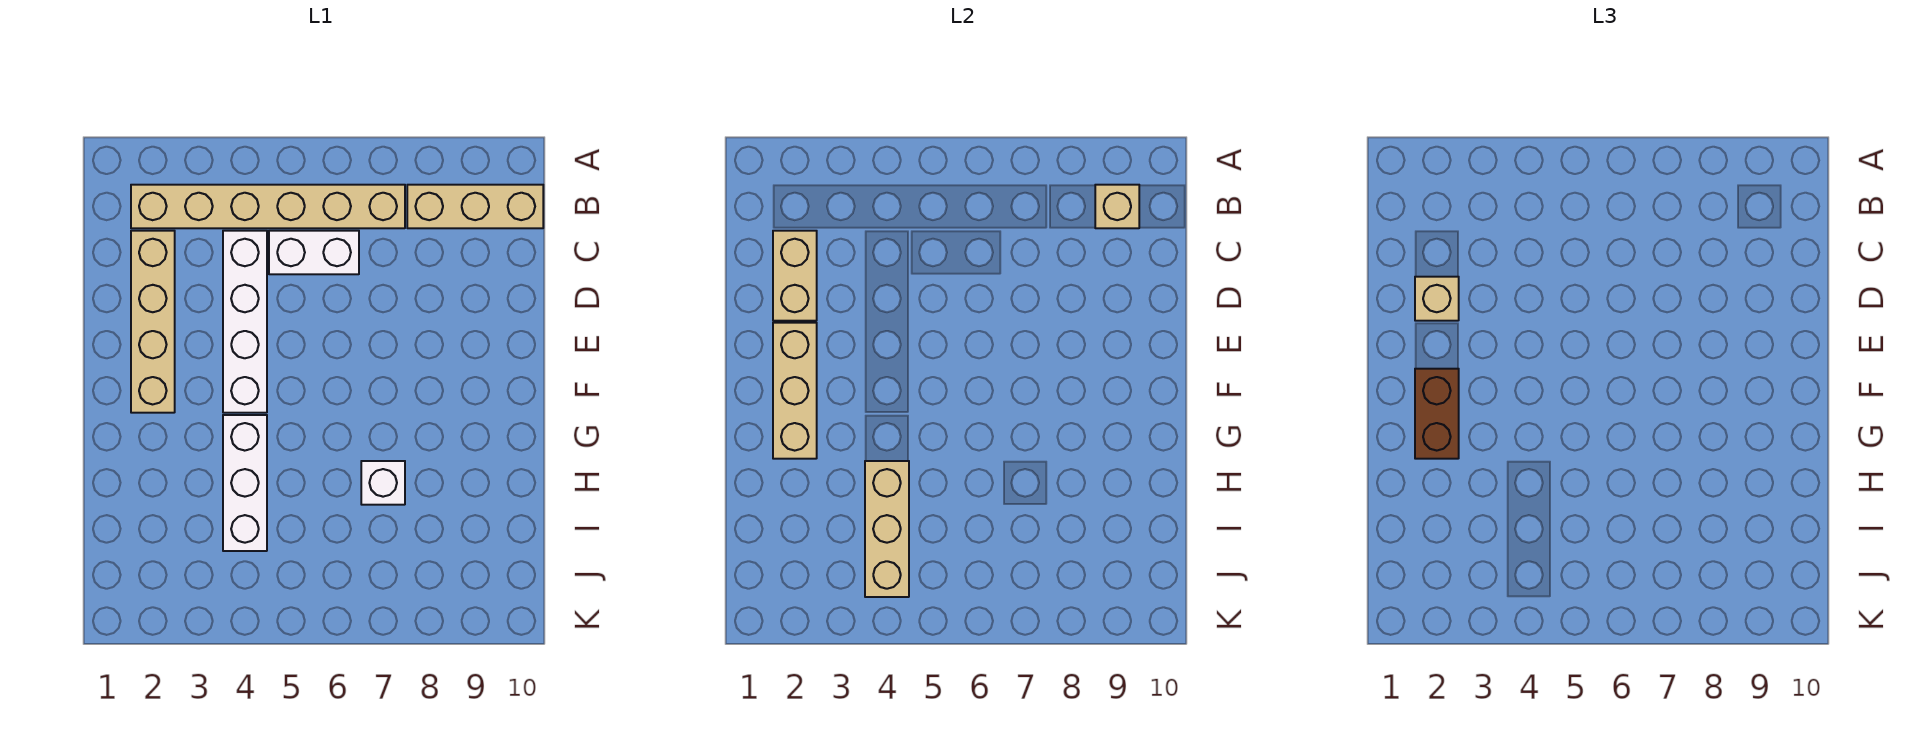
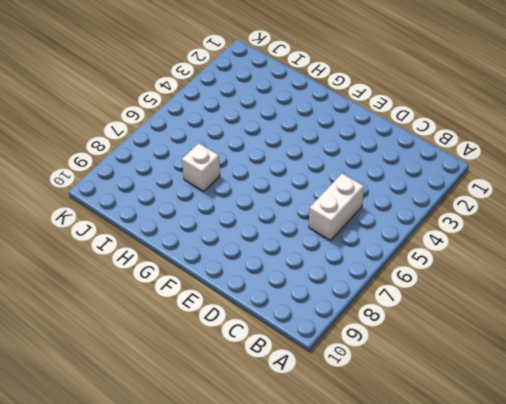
none -> tan 1x6 brick [131,185,405,228]
none -> tan 1x3 brick [407,185,543,228]
none -> tan 1x4 brick [131,231,175,413]

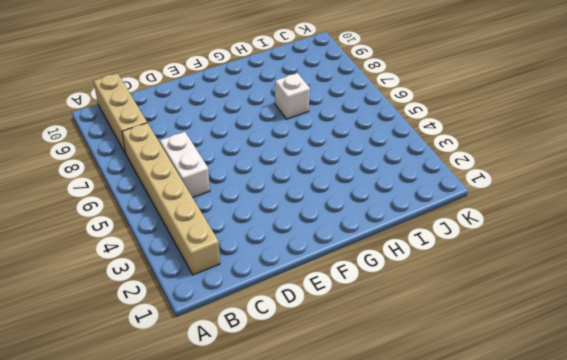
none -> tan 1x4 brick [131,231,175,413]
none -> white 1x4 brick [223,231,267,413]
none -> white 1x3 brick [223,415,267,551]

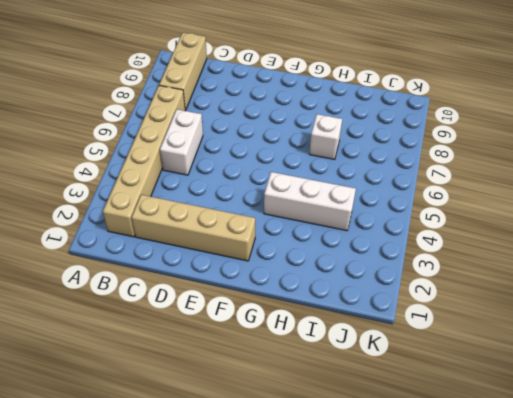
none -> white 1x4 brick [223,231,267,413]
none -> tan 1x1 brick [1095,185,1139,228]
none -> tan 1x2 brick [773,231,817,321]

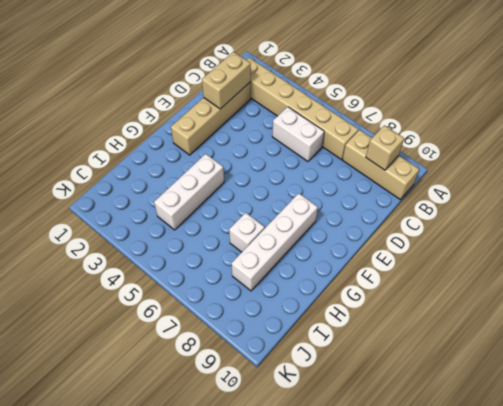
white 1x4 brick [232,193,318,291] -> white 1x4 brick moved to [223,231,267,413]
none -> tan 1x3 brick [773,323,817,459]
none -> tan 1x3 brick [865,461,909,597]
none -> tan 1x1 brick [1415,277,1459,321]

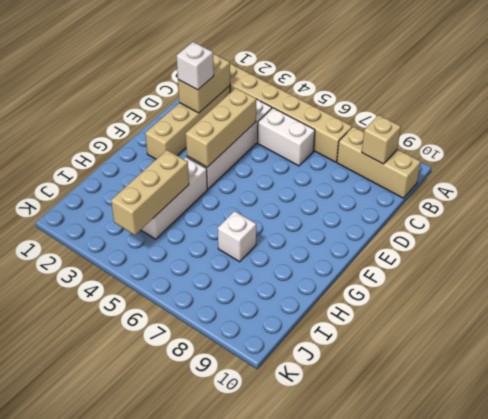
white 1x1 brick [177,42,214,90] -> tan 1x1 brick [1415,277,1459,321]
tan 1x3 brick [186,88,256,167] -> tan 1x3 brick moved to [773,323,817,459]
none -> brown 1x2 brick [1415,369,1459,459]

